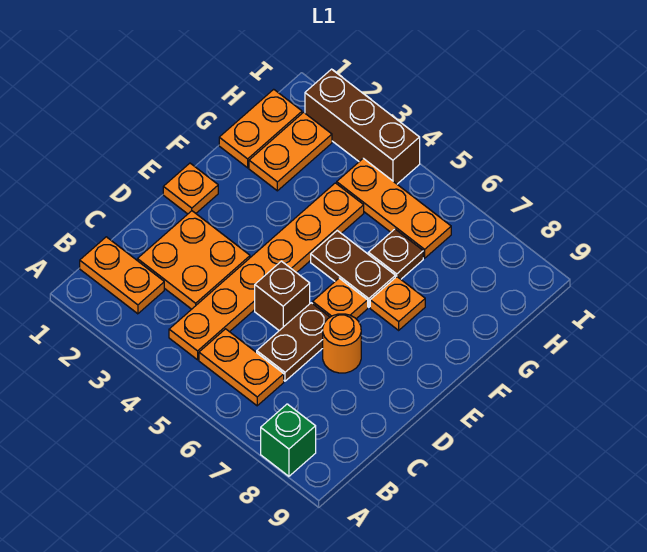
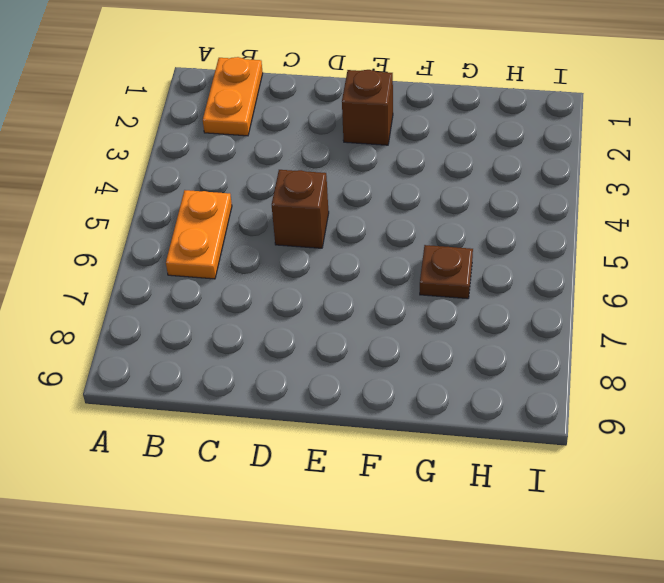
brown 1x1 brick [342,70,393,145] -> none
none -> green 1x1 brick [261,404,316,476]
none -> orange 1x6 plate [169,183,364,360]
none -> orange 2x2 plate [137,211,250,309]

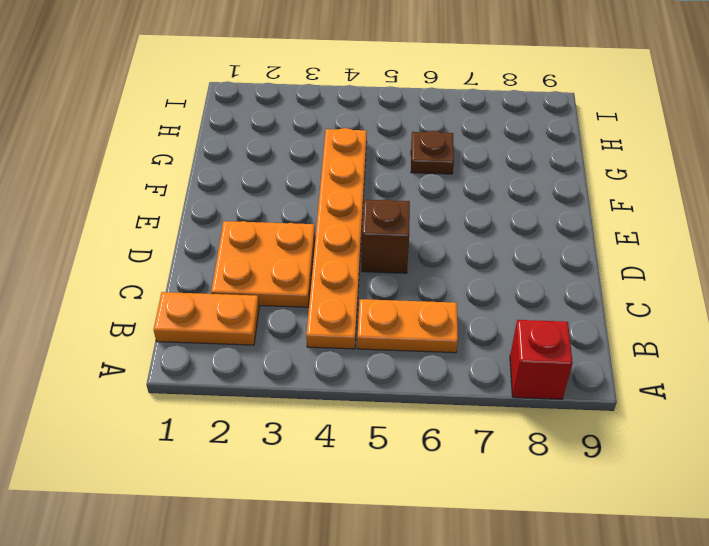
red 1x1 brick [510,320,572,399] -> green 1x1 brick [261,404,316,476]
none -> brown 1x2 plate [257,303,330,381]
none -> orange 1x1 round brick [323,314,361,373]
none -> orange 1x1 plate [163,163,218,214]

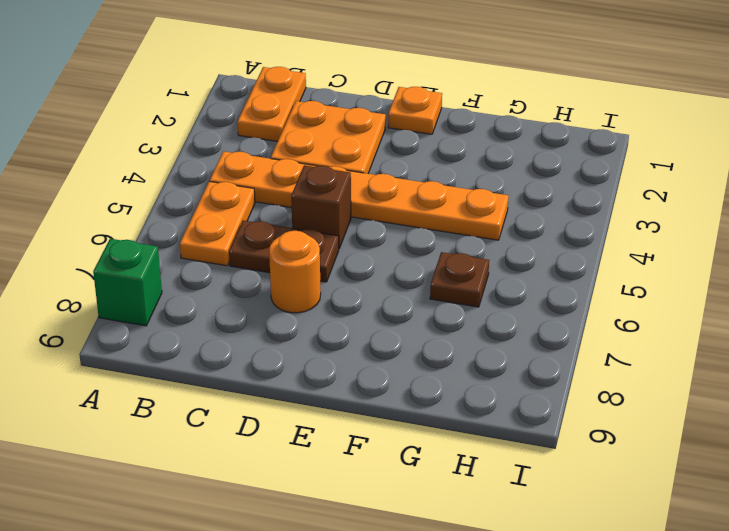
none -> orange 1x1 plate [313,278,368,319]
none -> brown 1x2 plate [311,231,395,307]
none -> orange 1x1 plate [370,277,425,330]

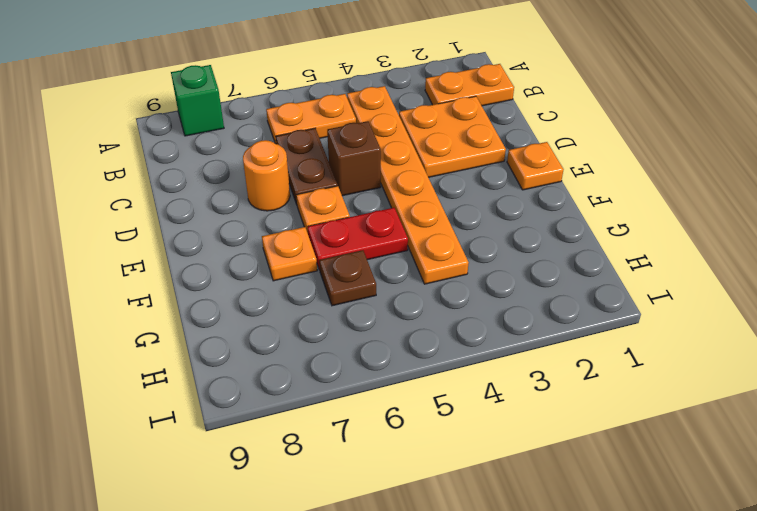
red 1x2 plate [308,208,408,270] -> brown 1x2 plate [311,231,395,307]
none -> orange 1x2 plate [219,89,302,168]
none -> orange 1x2 plate [249,112,332,191]
none -> orange 1x3 plate [337,158,451,258]

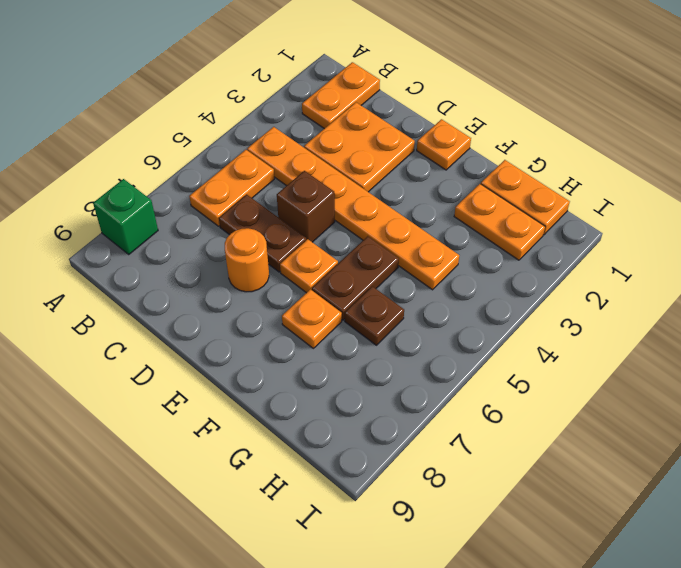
none -> orange 1x3 plate [337,158,451,258]
none -> brown 1x3 brick [305,69,420,184]

